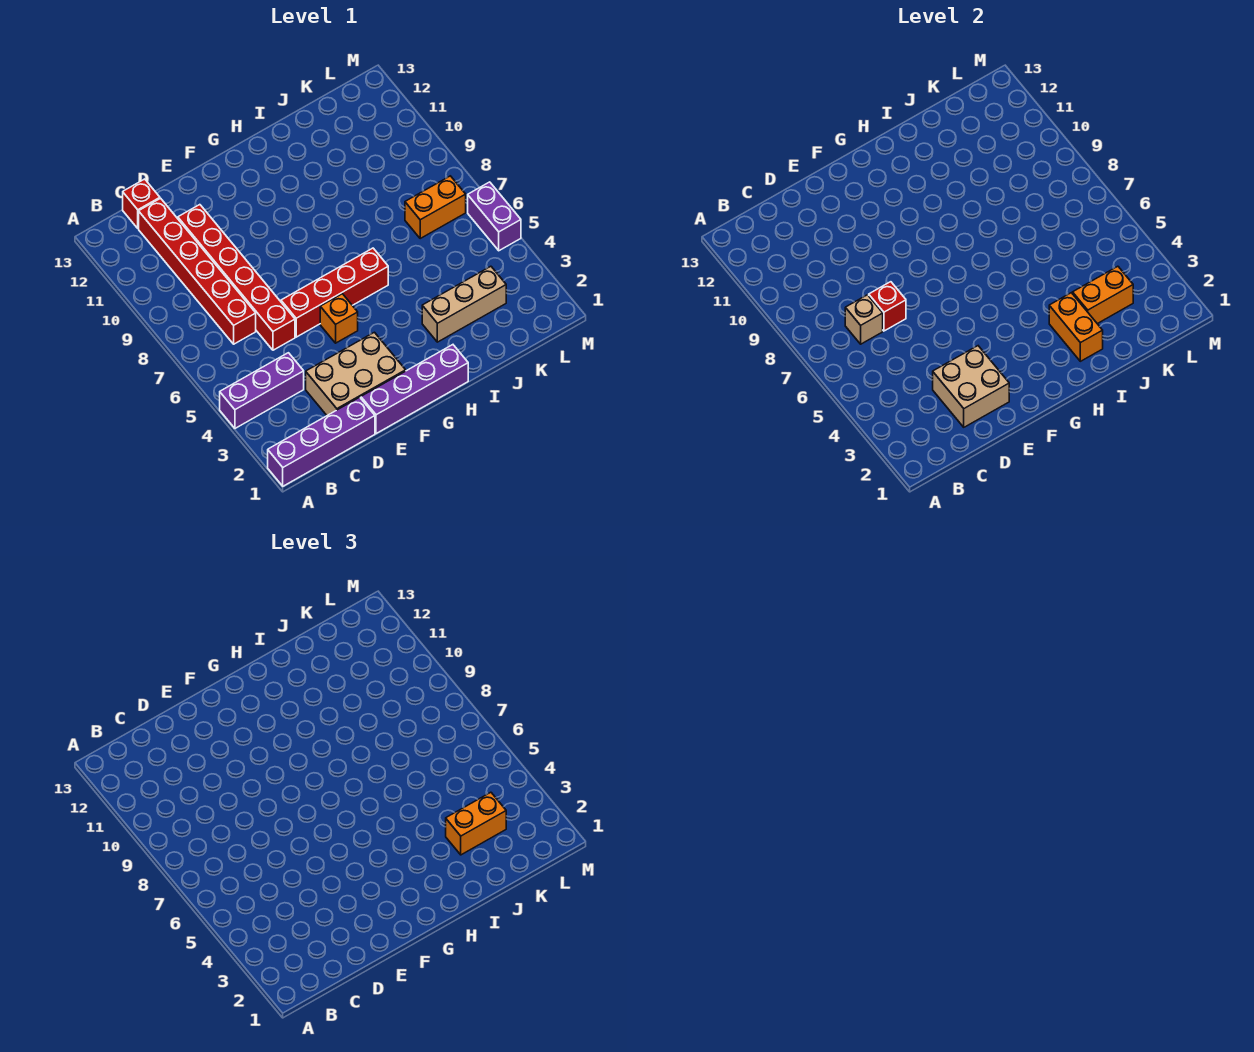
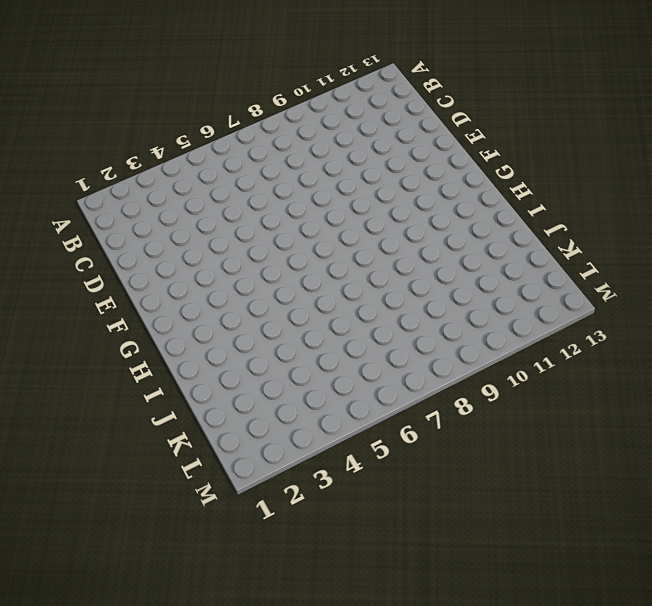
none -> purple 1x4 brick [268,397,375,486]
none -> purple 1x3 brick [220,353,304,428]
none -> red 1x6 brick [139,198,256,344]

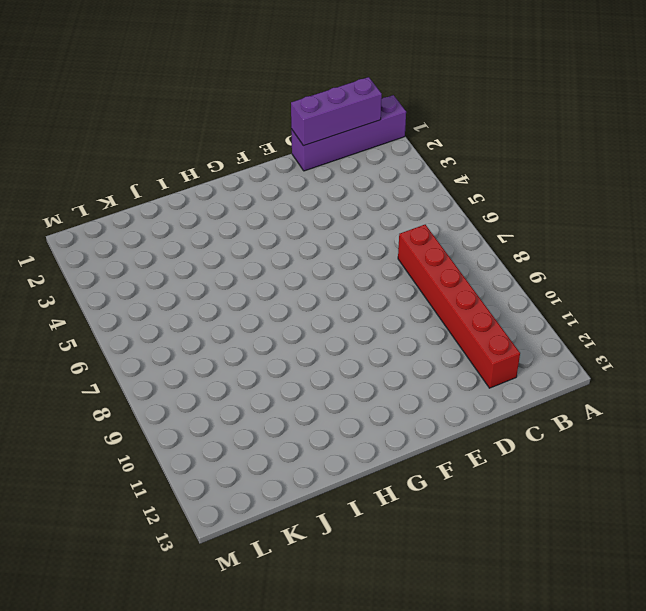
purple 1x3 brick [291,77,382,146] -> purple 1x3 brick moved to [220,353,304,428]
none -> red 1x1 brick [123,179,160,228]
none -> tan 2x3 brick [306,332,406,415]
none -> red 1x6 brick [178,205,295,350]

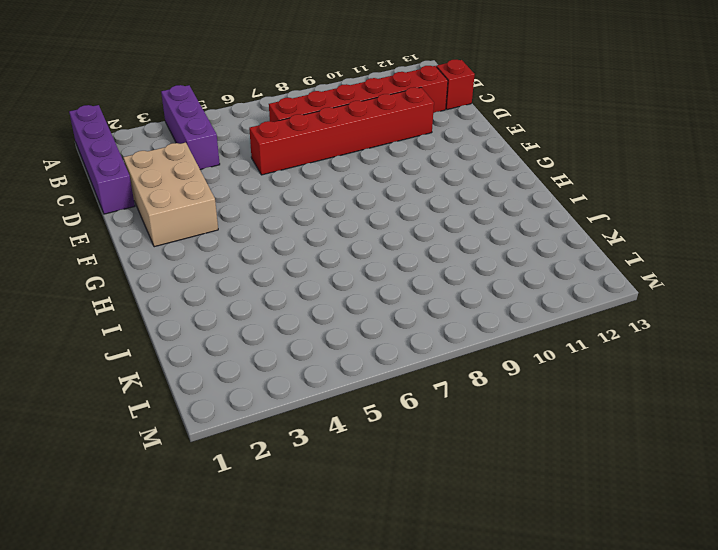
none -> purple 1x4 brick [361,345,468,434]
none -> red 1x4 brick [281,248,388,337]
none -> orange 1x1 brick [320,294,358,343]

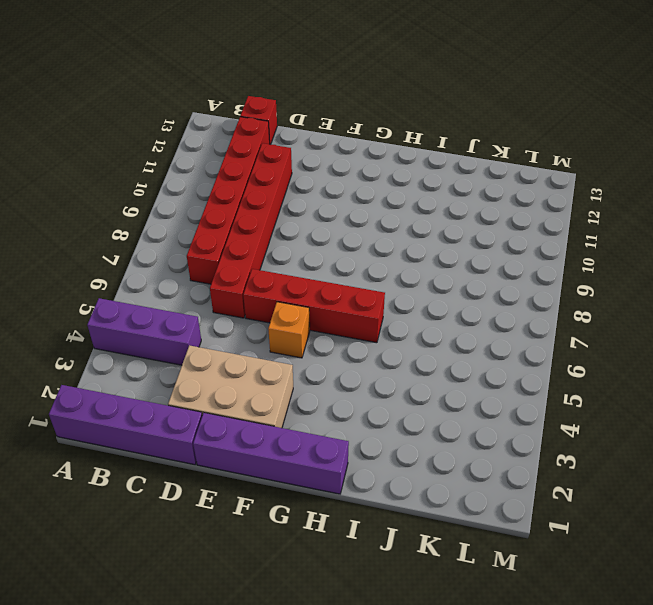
none -> tan 1x3 brick [422,266,506,342]
none -> orange 1x2 brick [405,176,466,238]
none -> purple 1x2 brick [468,182,521,251]

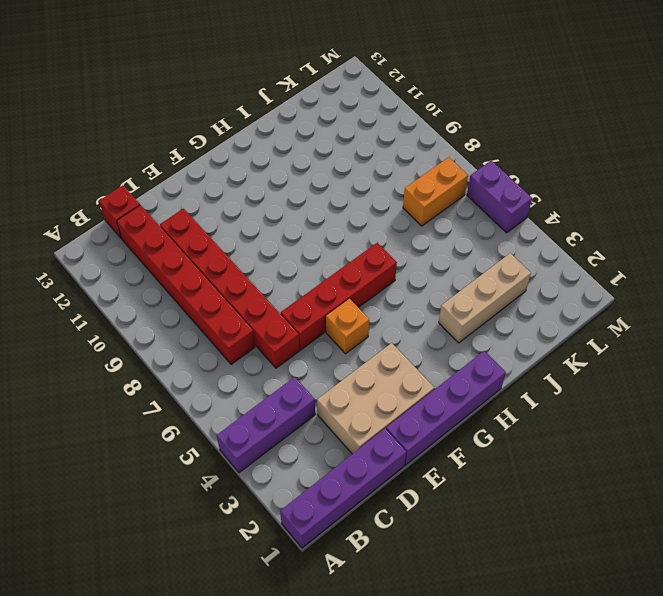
none -> tan 1x1 brick [845,295,883,344]
none -> tan 2x2 brick [933,346,1009,427]
none -> red 1x1 brick [869,282,906,331]

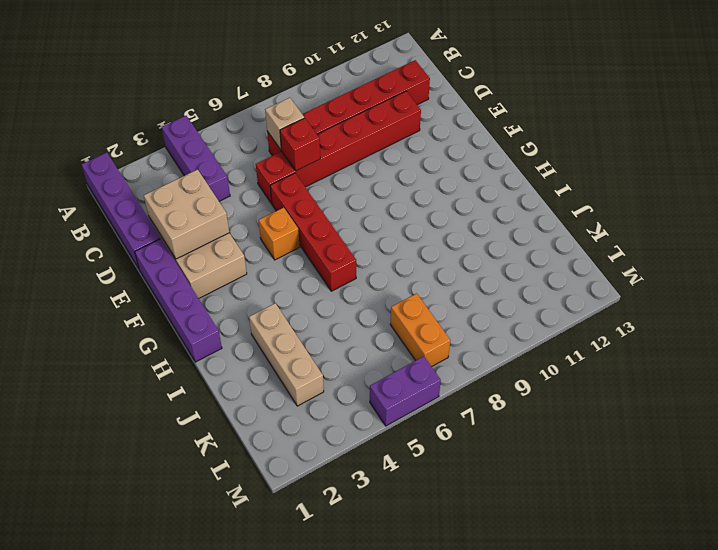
none -> red 1x1 brick [123,179,160,228]
none -> orange 1x2 brick [1049,293,1103,361]
none -> orange 1x2 brick [1073,266,1133,324]

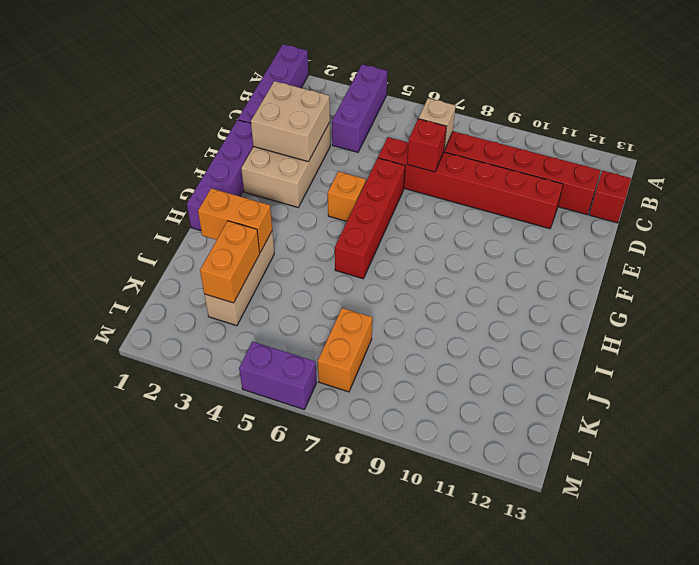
none -> orange 1x2 brick [446,792,506,855]

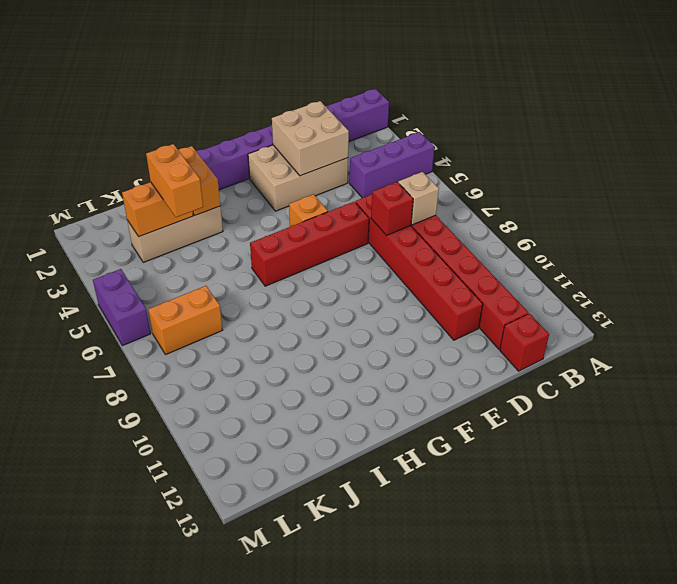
orange 1x2 brick [146,144,203,217] -> orange 1x2 brick turned to [446,792,506,855]

